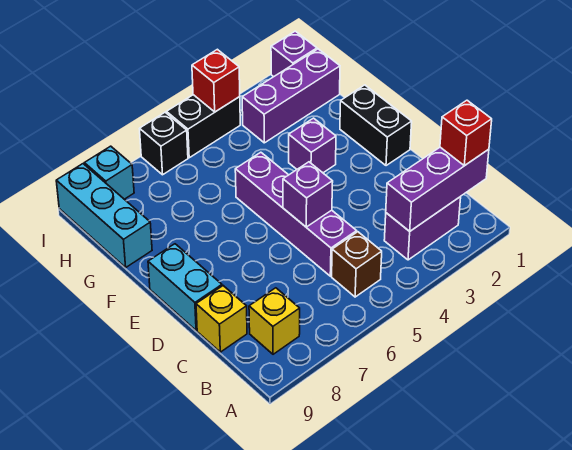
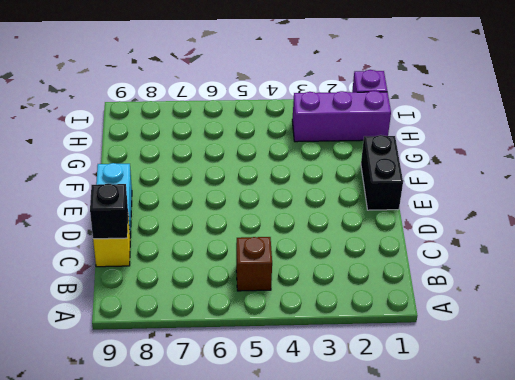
black 1x1 brick [90,184,128,239] -> black 1x1 brick moved to [140,112,188,175]
none -> purple 1x2 brick [384,197,461,260]
none -> yellow 1x1 brick [249,288,300,354]
none -> purple 1x4 brick [235,152,357,276]

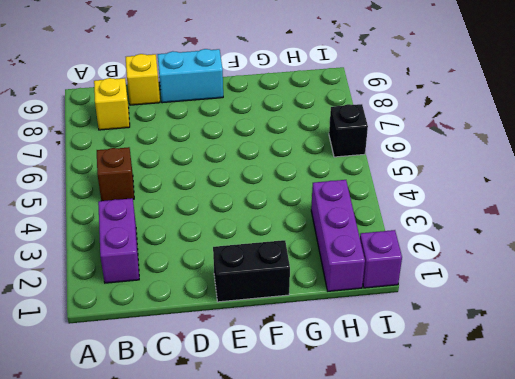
none -> purple 1x4 brick [235,152,357,276]
none -> purple 1x1 brick [289,118,336,173]
none -> cyan 1x3 brick [56,164,152,267]

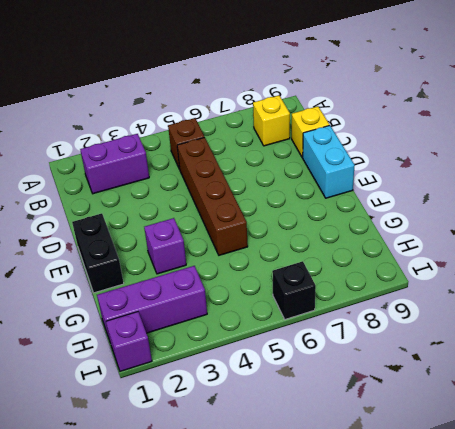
brown 1x4 brick [177,137,248,255] -> purple 1x4 brick [235,152,357,276]
none -> cyan 1x3 brick [56,164,152,267]
none -> black 1x2 brick [167,95,240,158]
none -> cyan 1x1 brick [84,146,134,199]

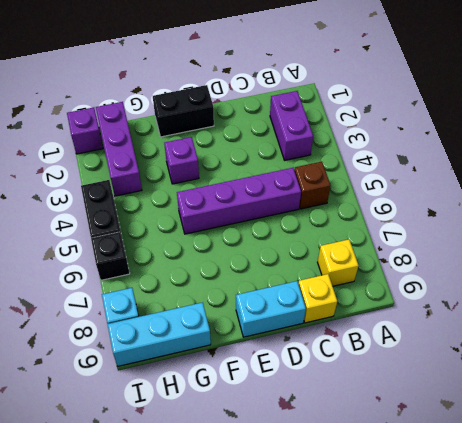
none -> purple 1x3 brick [386,147,489,231]
none -> purple 1x1 brick [283,162,333,227]
none -> red 1x1 brick [192,49,240,112]

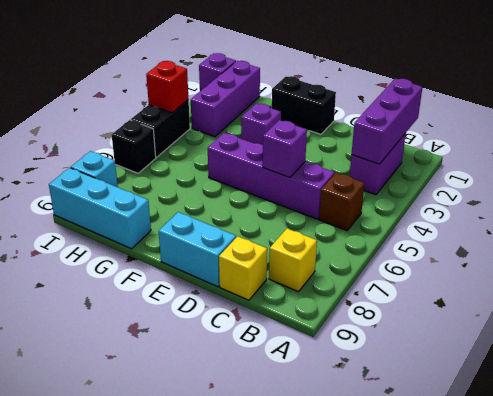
none -> red 1x1 brick [440,100,492,166]

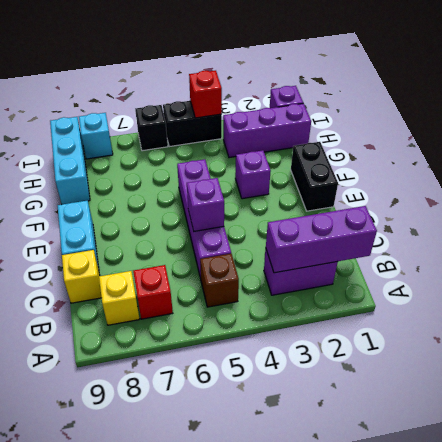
red 1x1 brick [133,265,173,319] -> red 1x1 brick moved to [440,100,492,166]

